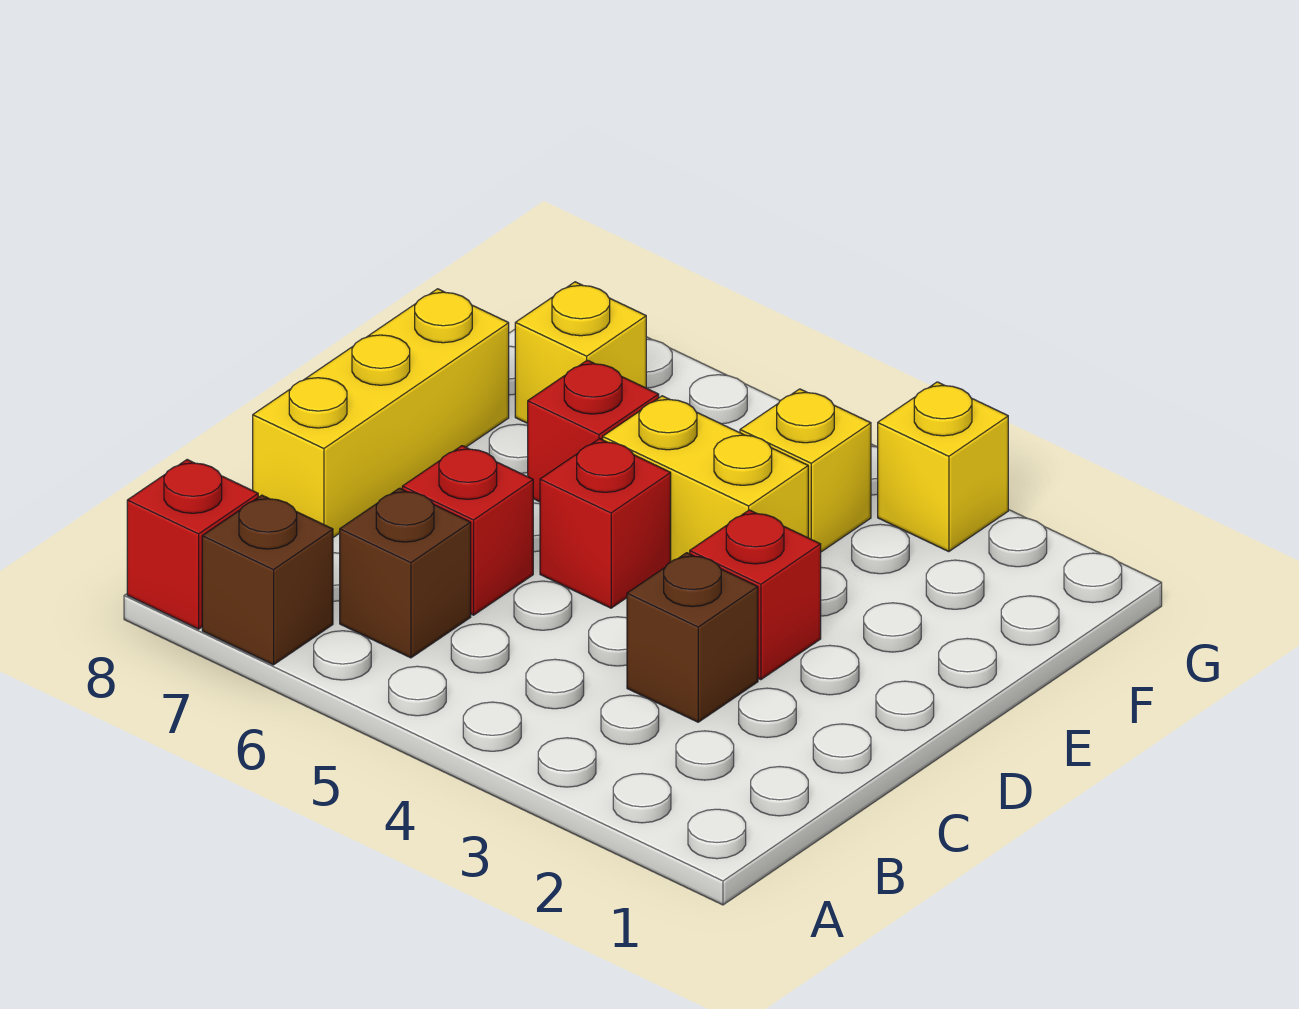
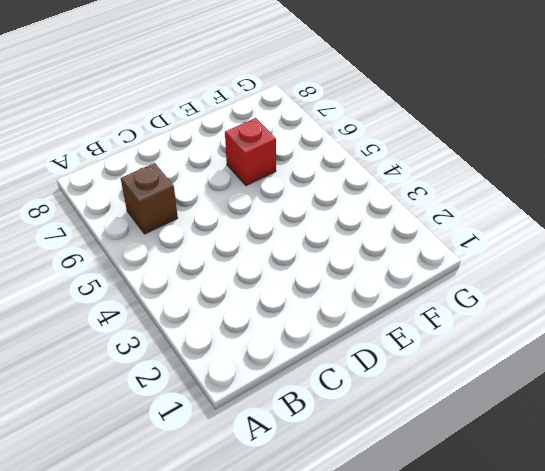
none -> brown 1x1 brick [202,495,333,665]
none -> red 1x1 brick [127,460,258,629]
none -> brown 1x1 brick [627,553,758,722]

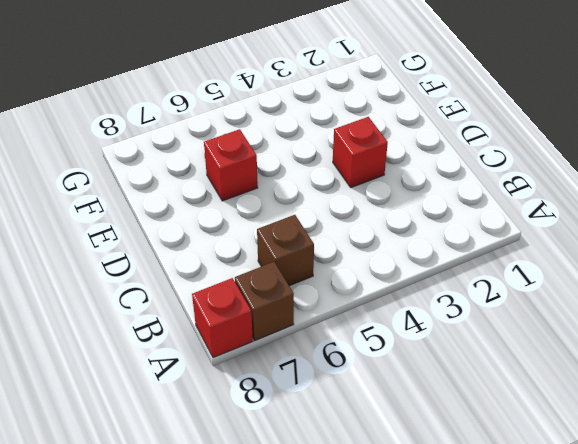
none -> brown 1x1 brick [627,553,758,722]
none -> red 1x1 brick [402,446,533,615]
none -> yellow 1x3 brick [253,289,509,537]

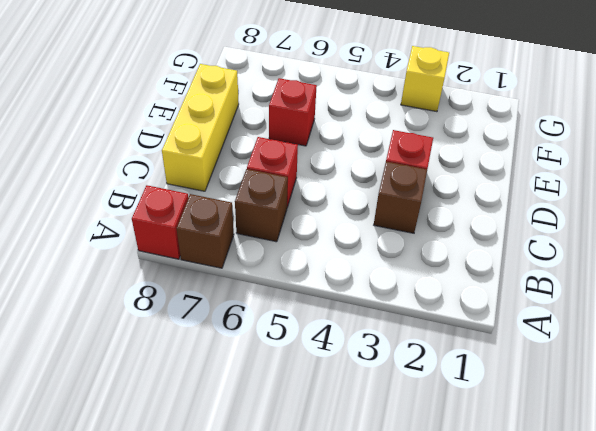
none -> red 1x1 brick [540,439,671,608]
none -> yellow 1x2 brick [603,396,808,562]
none -> yellow 1x1 brick [740,389,871,552]

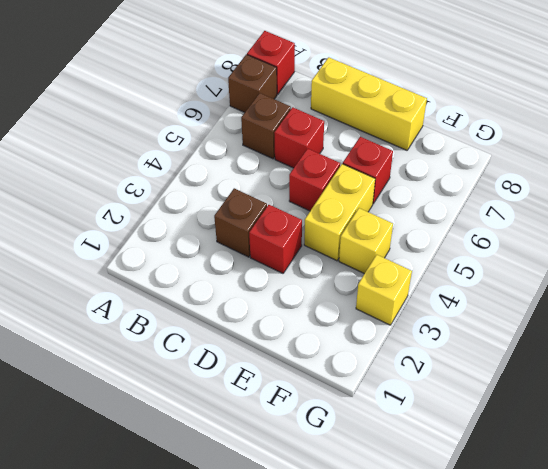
none -> yellow 1x1 brick [515,282,646,423]

